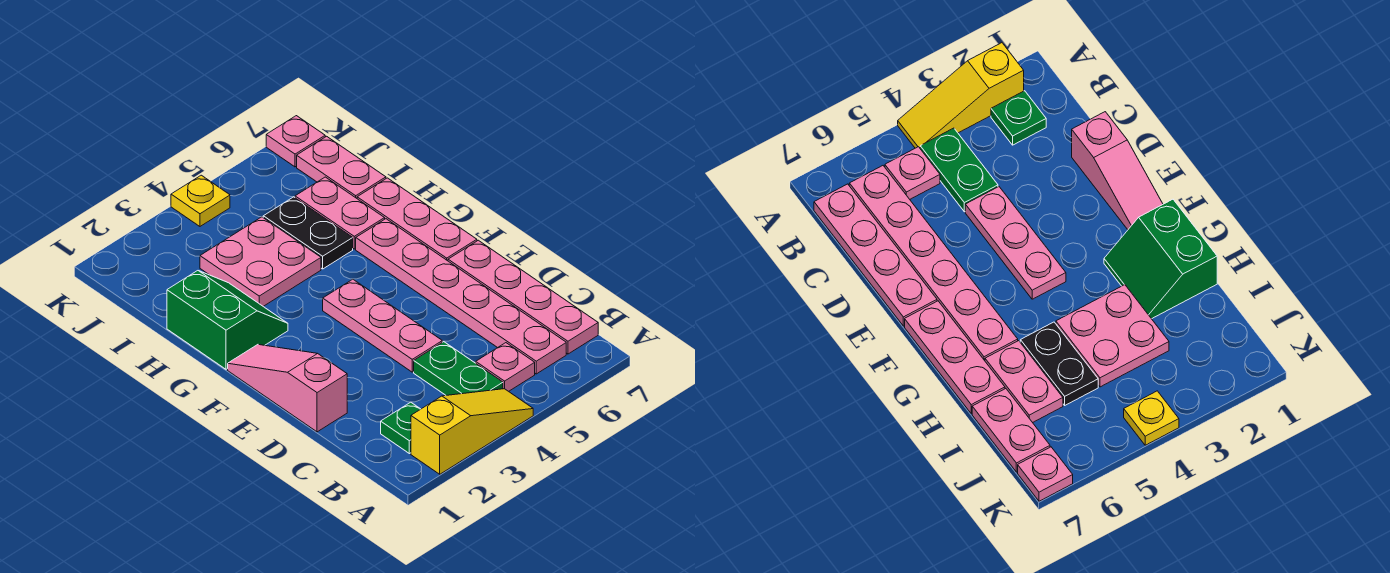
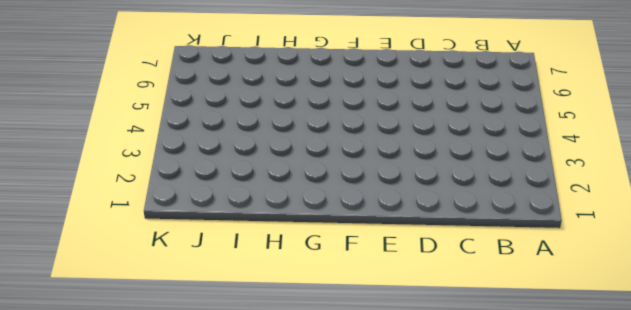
none -> yellow 1x3 slope [411,389,533,474]
none -> green 1x1 plate [381,402,420,454]
none -> green 1x2 plate [414,342,503,395]

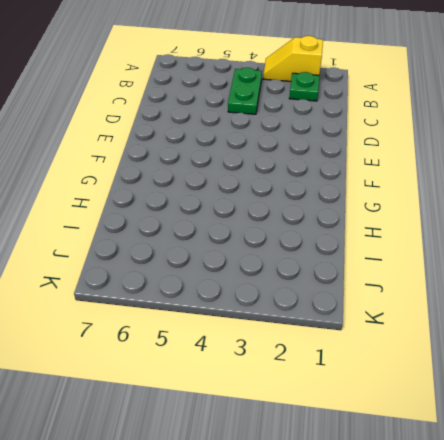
yellow 1x2 slope [263,36,323,81] -> yellow 1x3 slope [411,389,533,474]
none -> pink 1x1 plate [476,343,535,391]
none -> pink 1x6 plate [356,219,566,374]
none -> pink 1x4 plate [448,240,598,354]

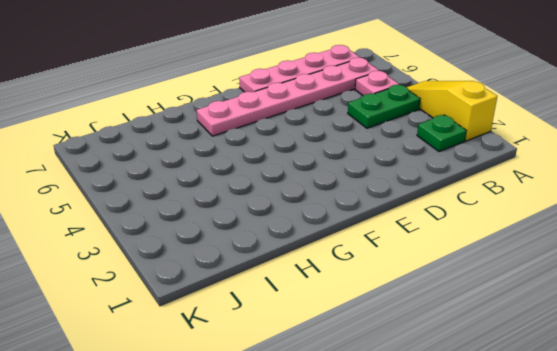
none -> pink 1x3 slope [228,345,347,432]
none -> pink 1x3 plate [323,279,442,372]
none -> pink 1x3 plate [357,178,477,261]

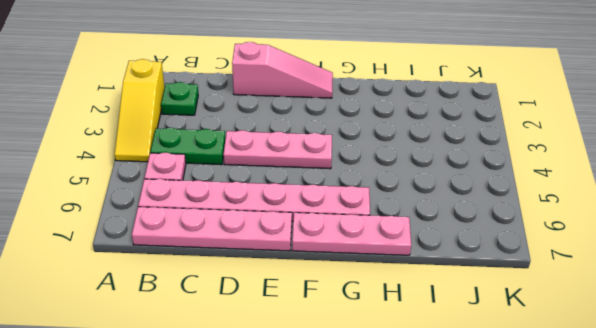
none -> green 2x2 slope [167,271,288,369]
none -> pink 2x2 plate [200,217,321,306]
none -> black 1x2 plate [263,197,353,269]

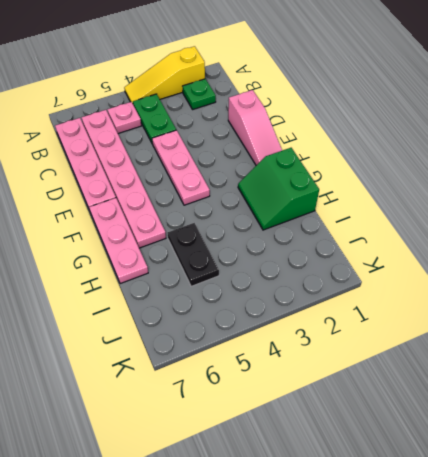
none -> pink 2x2 plate [200,217,321,306]
none -> pink 1x2 plate [295,177,385,249]
none -> pink 1x2 plate [297,136,386,198]

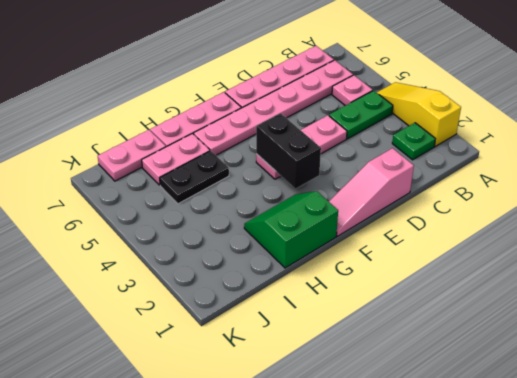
black 1x2 brick [256,113,321,189] -> none
none -> pink 2x2 plate [200,217,321,306]
none -> yellow 1x1 plate [171,175,230,226]
none -> pink 1x1 plate [266,116,325,167]

